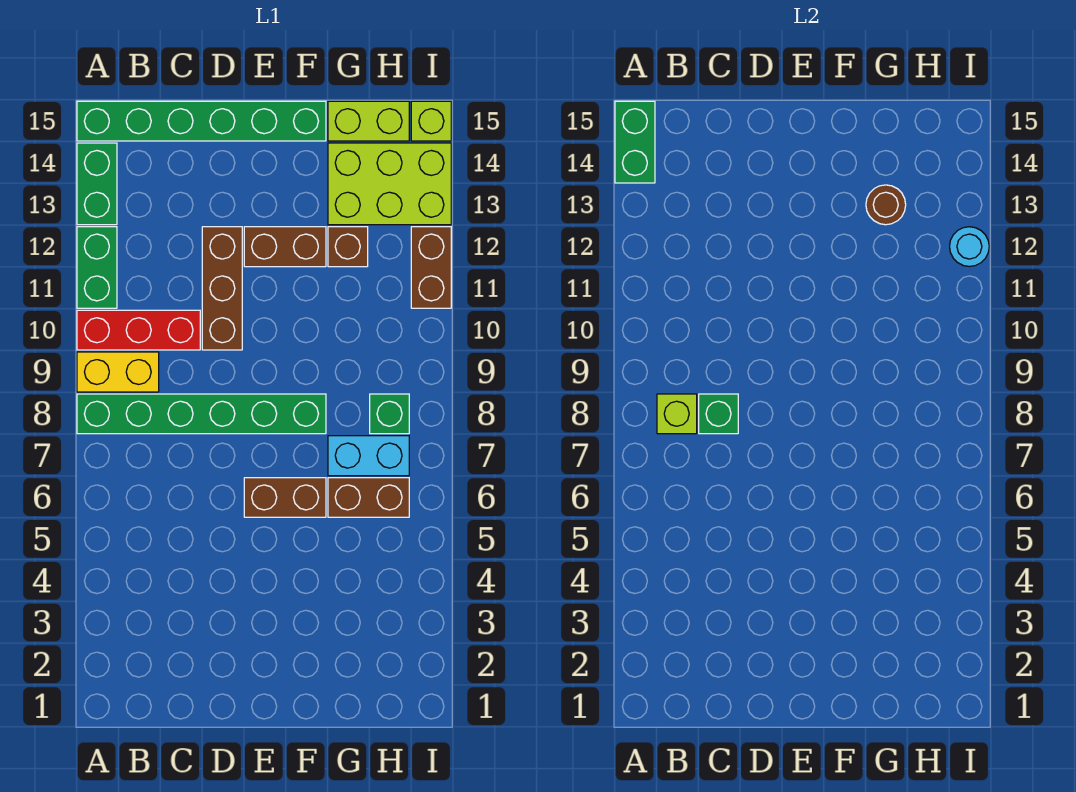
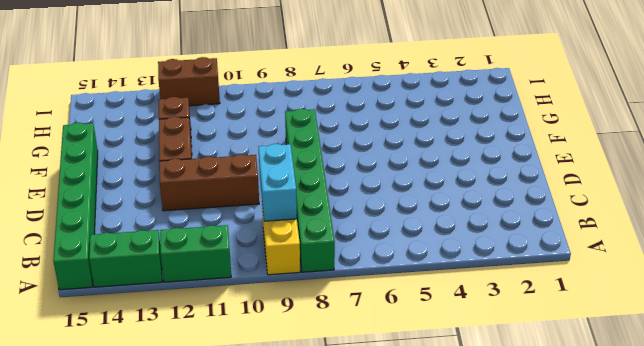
cyan 1x2 brick [259,144,297,221] -> cyan 1x2 brick moved to [328,436,409,476]
none -> red 1x3 brick [77,310,200,350]
none -> brown 1x2 brick [244,478,326,517]
none -> brown 1x2 brick [328,478,409,517]

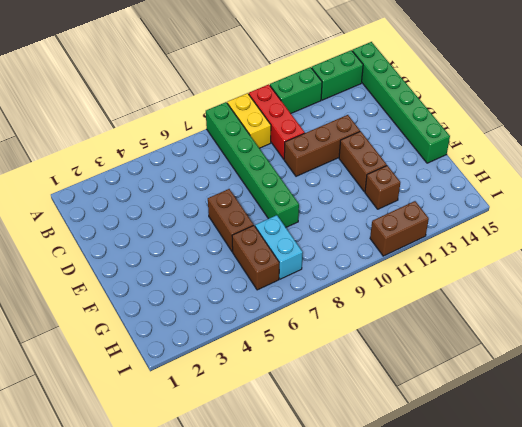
none -> lime 2x3 brick [328,143,451,225]
none -> lime 1x2 brick [328,101,409,141]
none -> green 1x1 brick [370,394,409,434]

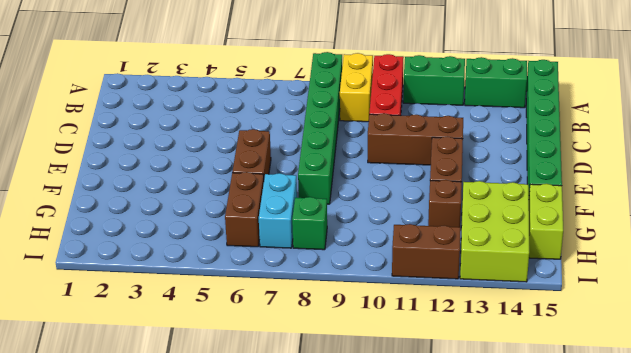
none -> lime 1x1 brick [411,101,451,141]
none -> green 1x2 brick [615,101,655,183]
none -> lime 1x1 brick [657,394,697,434]

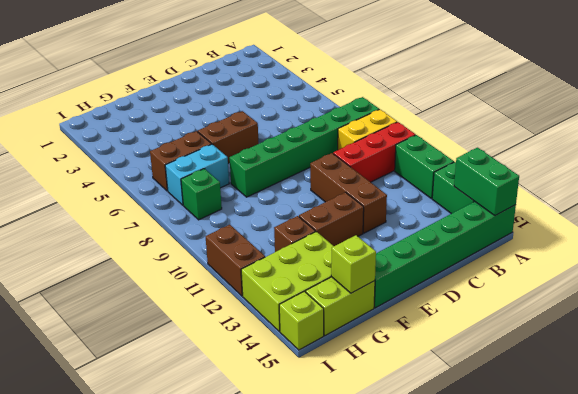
lime 1x1 brick [331,235,376,293] -> lime 1x1 brick moved to [657,394,697,434]
none -> green 1x1 brick [699,394,738,434]
none -> brown 1x1 round brick [866,185,906,225]
none -> cyan 1x1 round brick [950,227,989,266]

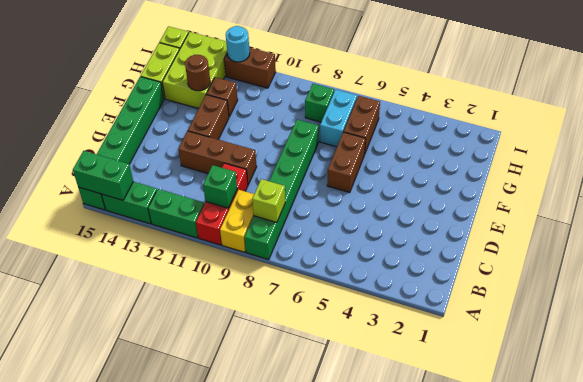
green 1x1 brick [203,165,237,208] -> green 1x1 brick moved to [699,394,738,434]

